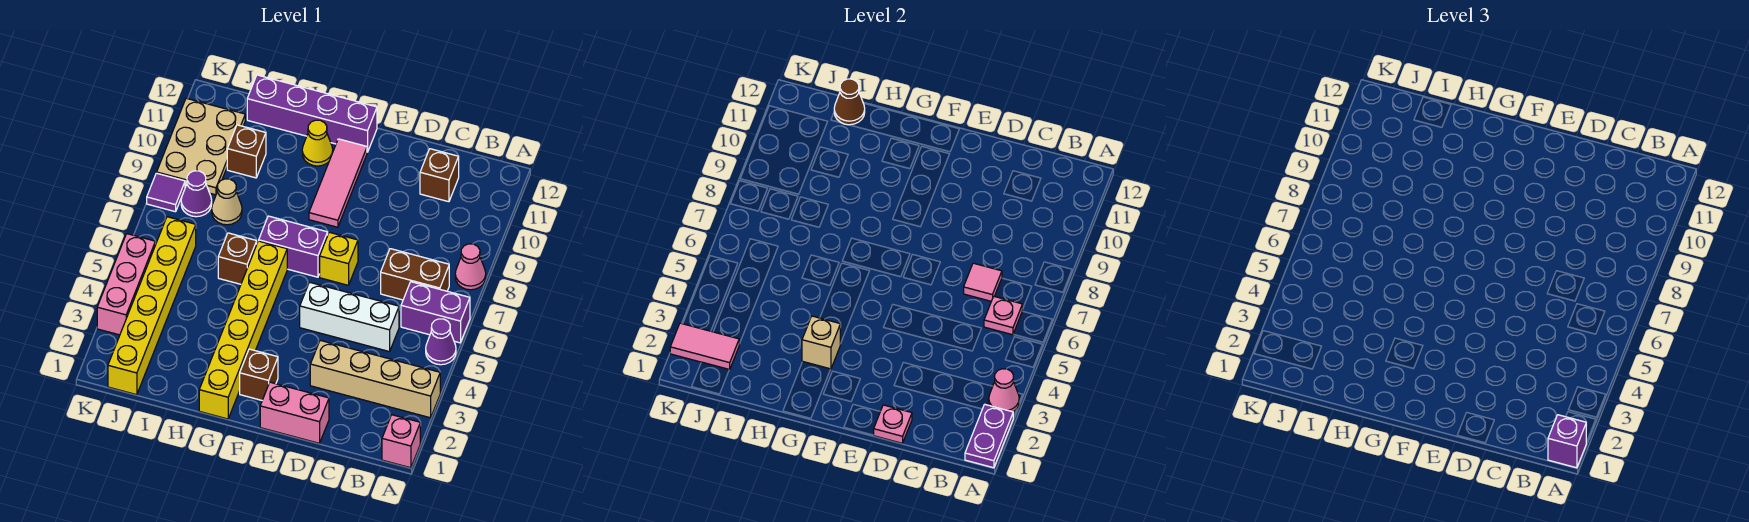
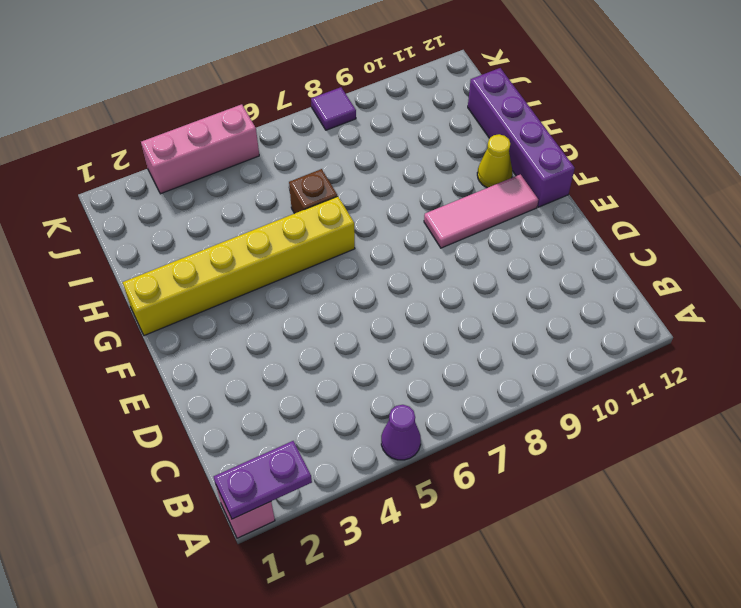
none -> tan 1x4 brick [310,340,440,418]
none -> purple 1x2 brick [401,282,470,343]
none -> pink 1x1 cone [455,244,486,290]
none -> brown 1x2 brick [381,249,449,300]

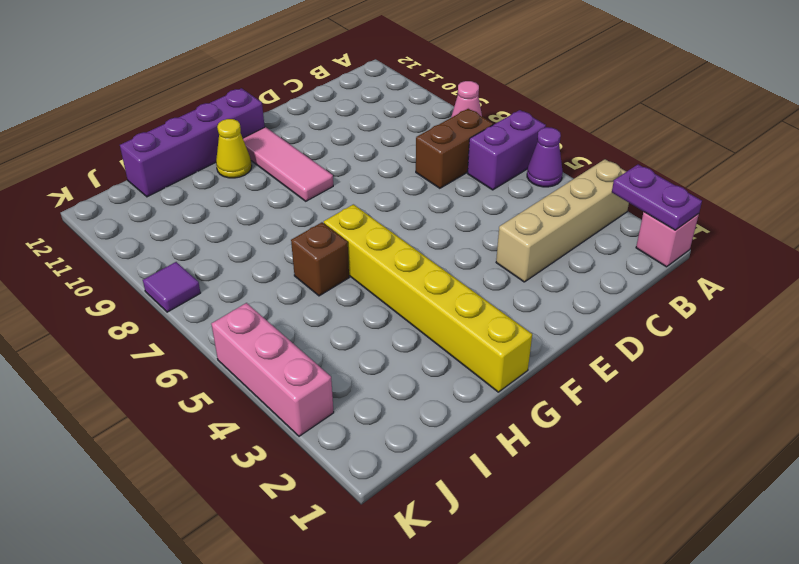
none -> white 1x3 brick [300,282,399,352]
none -> brown 1x1 brick [420,149,459,202]
none -> pink 1x2 brick [260,382,329,443]
none -> yellow 1x1 brick [320,232,358,285]

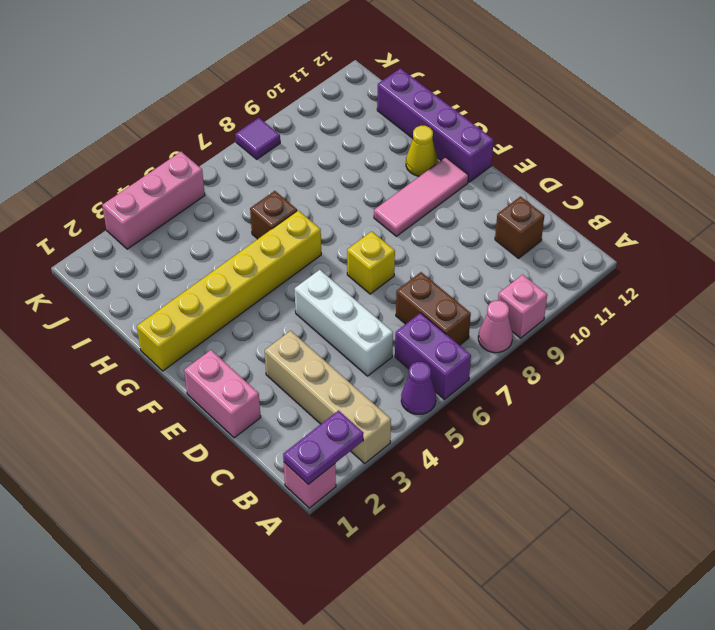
pink 1x1 brick [498,275,547,338] -> none
none -> brown 1x1 brick [240,349,278,400]
none -> purple 1x2 brick [259,216,328,277]
none -> tan 1x1 cone [212,179,242,225]
none -> brown 1x1 brick [227,125,266,178]

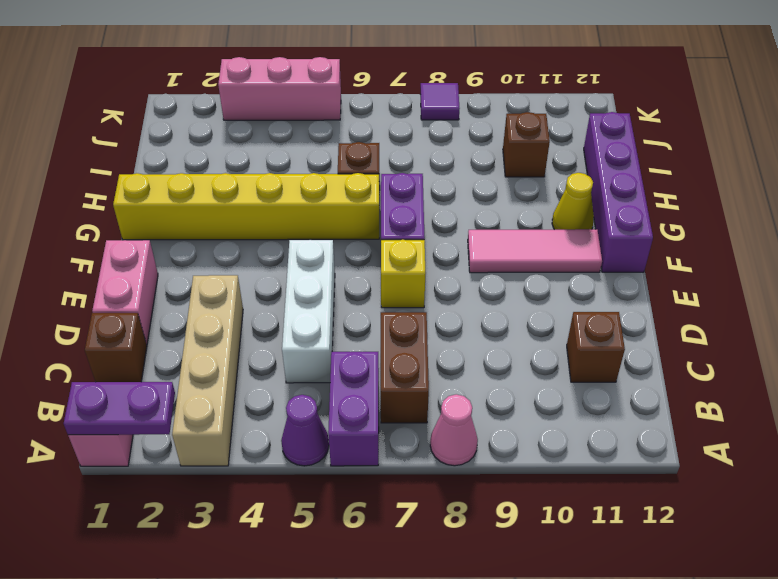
brown 1x1 brick [85,313,147,382] -> brown 1x1 brick moved to [240,349,278,400]
none -> tan 1x1 cone [212,179,242,225]
none -> yellow 1x6 brick [108,217,196,395]
none -> purple 1x1 cone [181,171,212,217]
none -> tan 2x3 plate [157,98,245,195]

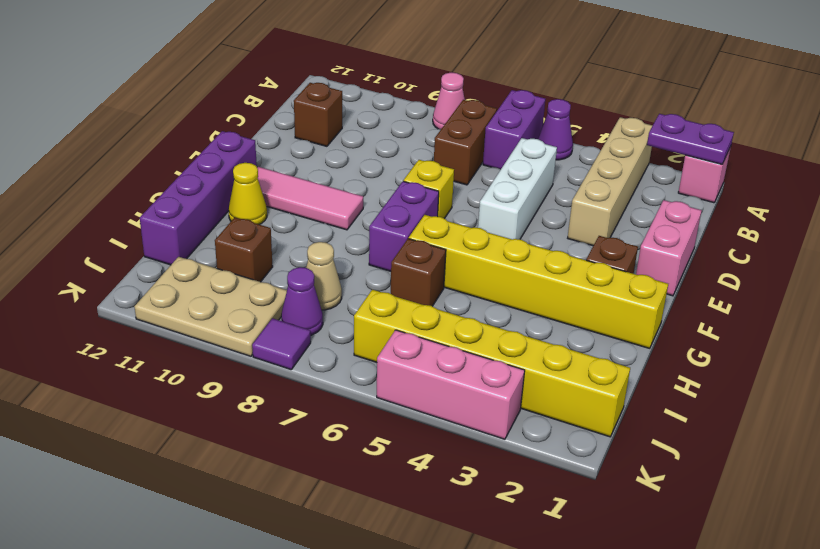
none -> pink 1x1 cone [989,369,1019,412]
none -> pink 1x1 plate [984,296,1022,335]
none -> pink 1x1 tile [964,263,1002,301]
none -> pink 1x1 plate [874,405,912,443]

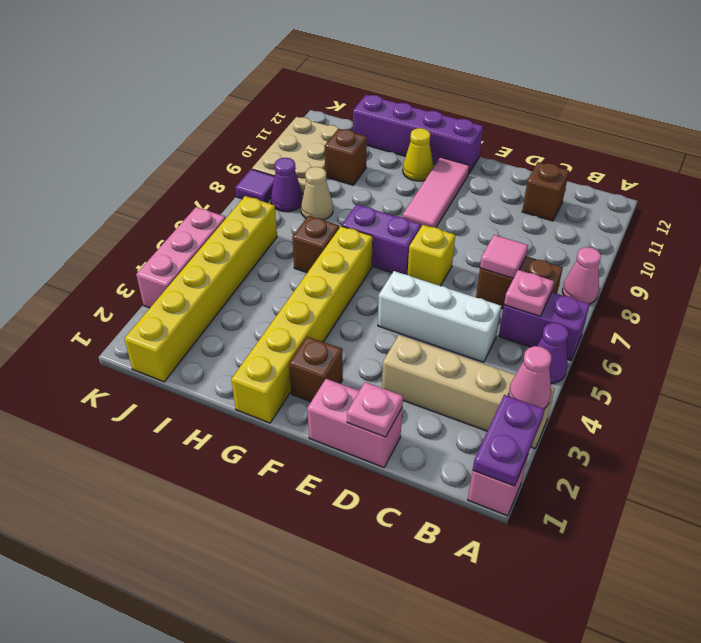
none -> tan 1x1 brick [802,316,840,369]
none -> brown 1x1 cone [834,79,865,125]
none -> pink 1x2 tile [670,323,739,370]
none -> purple 1x1 brick [1548,415,1586,468]

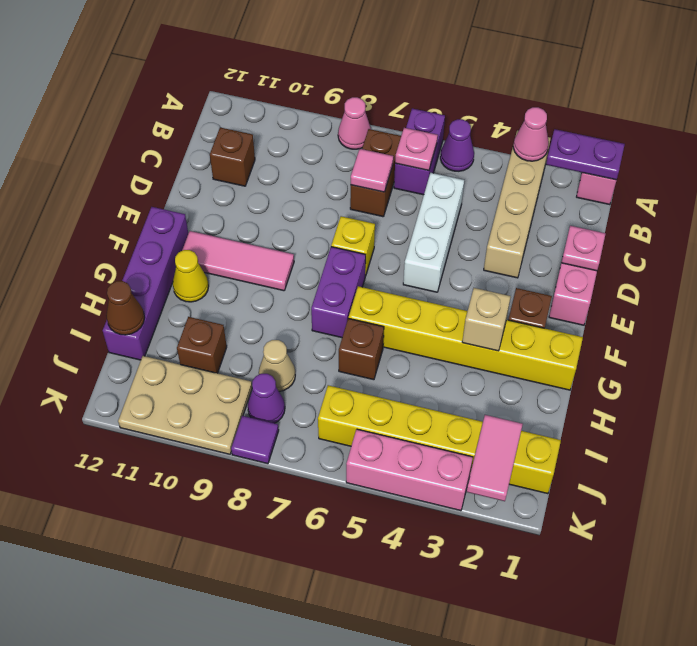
none -> purple 1x1 brick [1548,415,1586,468]

